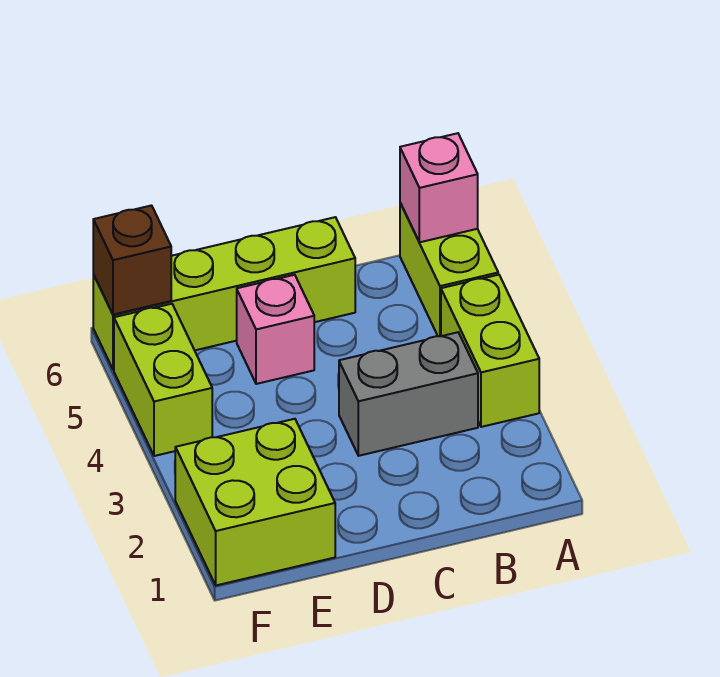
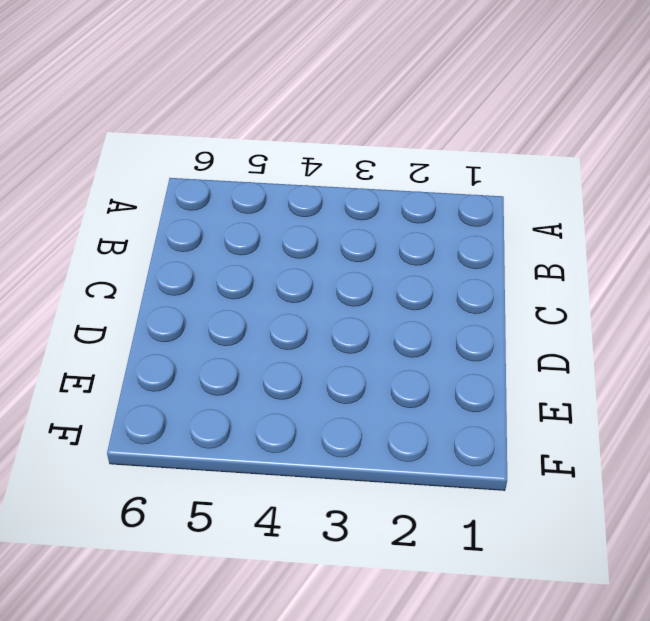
none -> lime 1x2 brick [441,275,539,427]
none -> lime 1x2 brick [400,203,498,336]

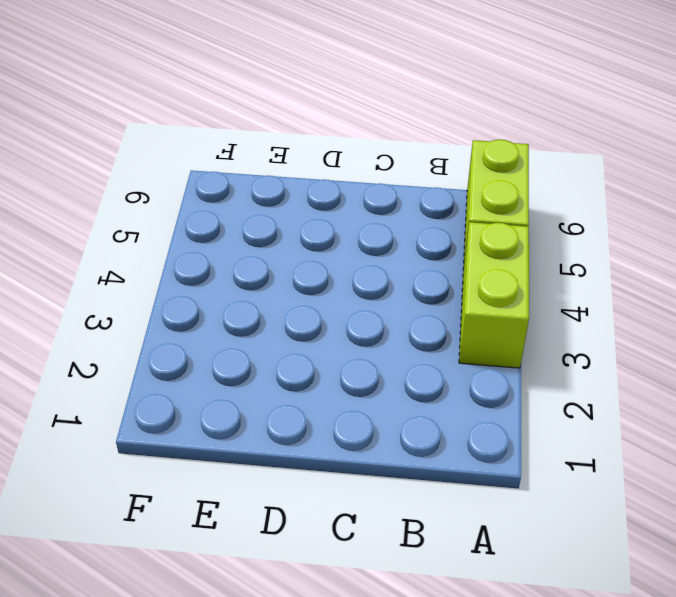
none -> grey 1x2 brick [339,332,478,456]
none -> lime 1x4 brick [93,217,355,370]

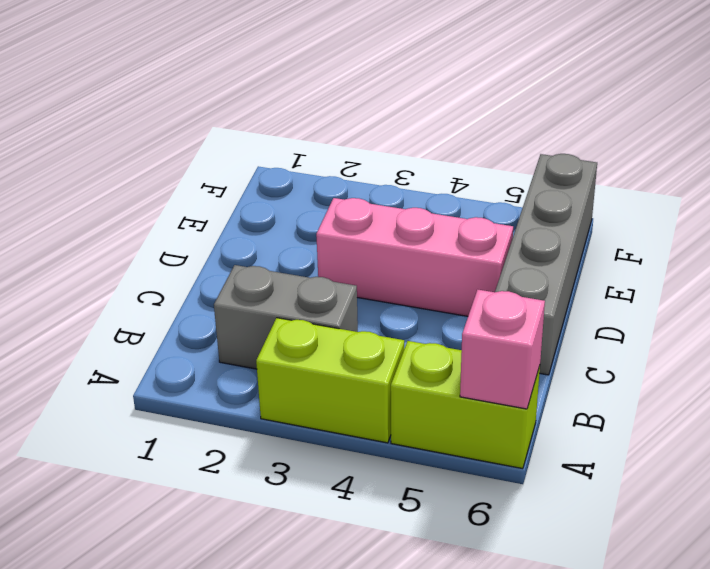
grey 1x2 brick [214,265,358,369] -> grey 1x2 brick turned to [339,332,478,456]
grey 1x4 brick [495,154,597,375] -> lime 1x4 brick [93,217,355,370]
pink 1x3 brick [316,198,513,316] -> pink 1x1 brick [237,275,314,384]
none -> lime 2x2 brick [175,419,335,585]
none -> lime 1x2 brick [114,304,212,456]

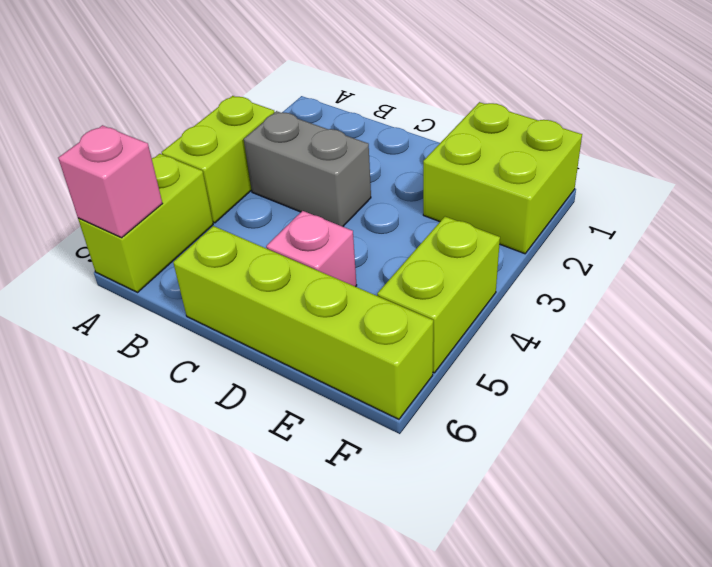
none -> brown 1x1 brick [93,206,171,315]

